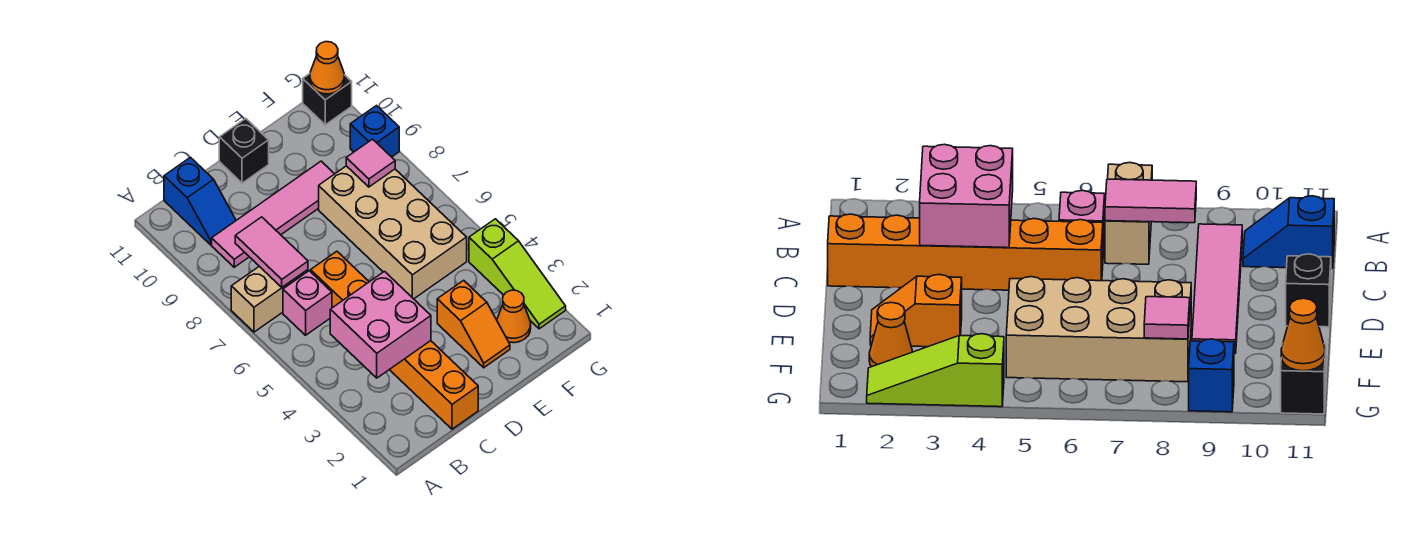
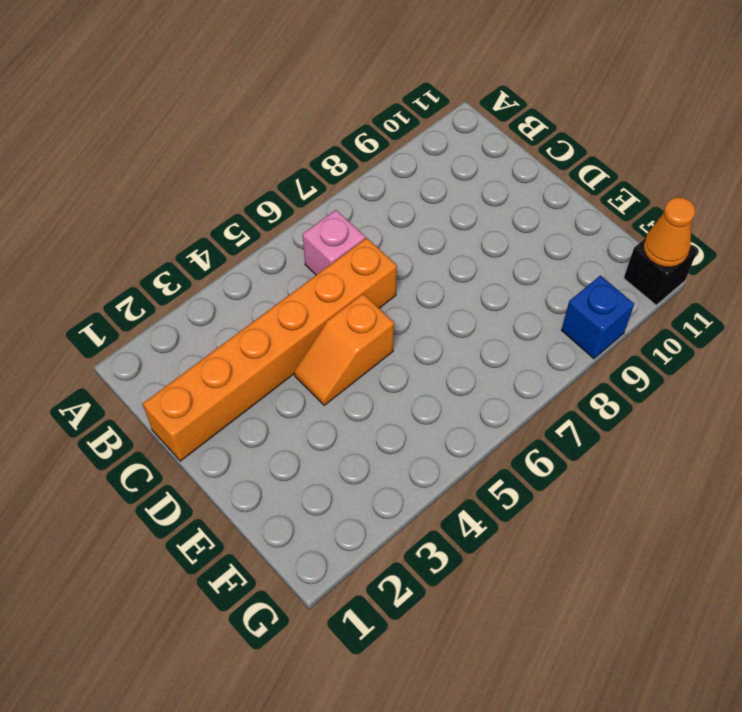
orange 1x2 slope [294,294,394,406] -> orange 1x2 slope moved to [437,280,510,368]
none -> tan 1x2 brick [231,266,308,332]
none -> pink 1x4 tile [212,161,334,267]
none -> blue 1x2 slope [164,157,236,245]

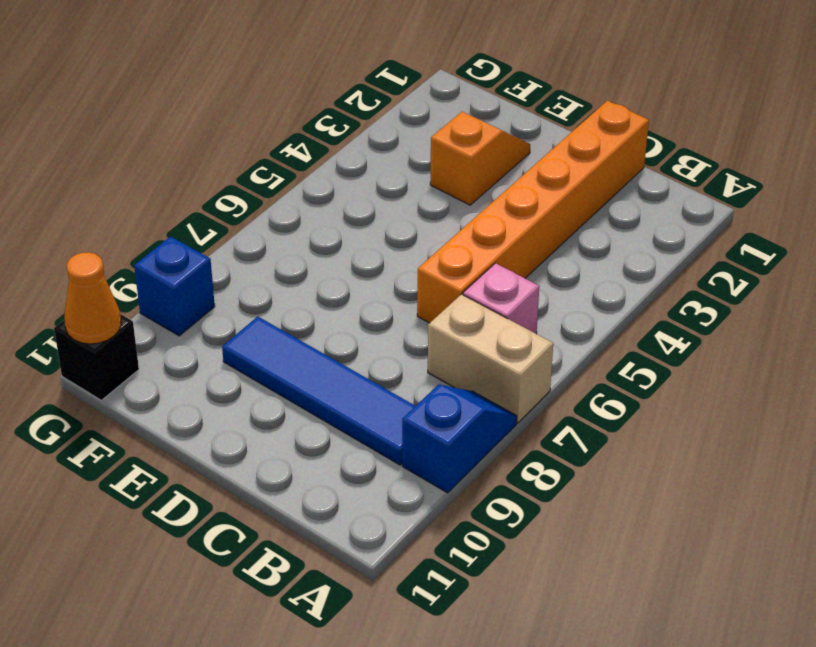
blue 1x2 slope [402,385,517,493] -> blue 1x2 slope moved to [164,157,236,245]
blue 1x4 tile [222,316,415,465] -> pink 1x4 tile [212,161,334,267]
none -> black 1x1 brick [219,119,269,183]
none -> tan 2x4 brick [319,166,467,299]
none -> orange 1x1 cone [497,290,531,343]

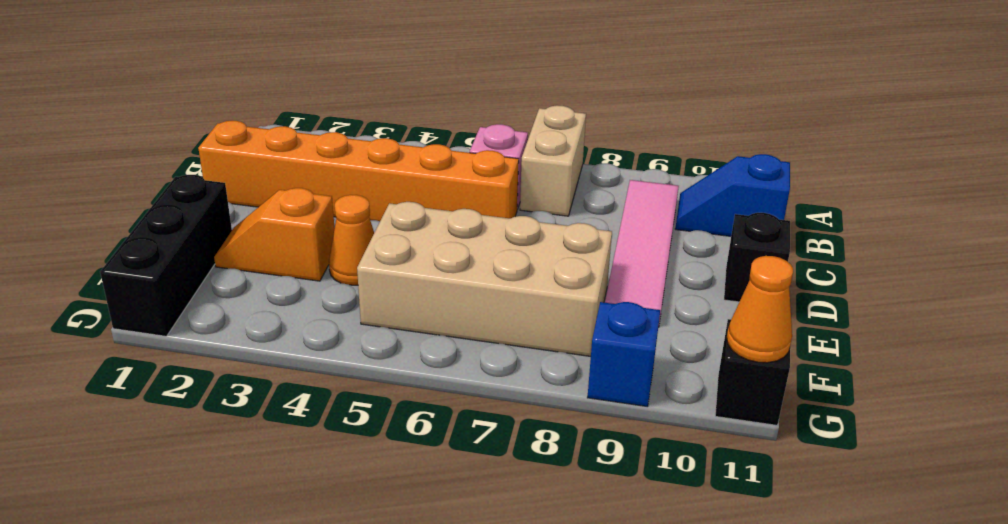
black 1x3 brick [100,175,232,336] -> none
orange 1x1 cone [329,195,374,285] -> orange 1x1 cone moved to [497,290,531,343]
none -> lime 1x3 slope [469,219,566,329]
none -> pink 2x2 brick [330,271,431,378]
none -> pink 1x2 tile [235,217,308,287]

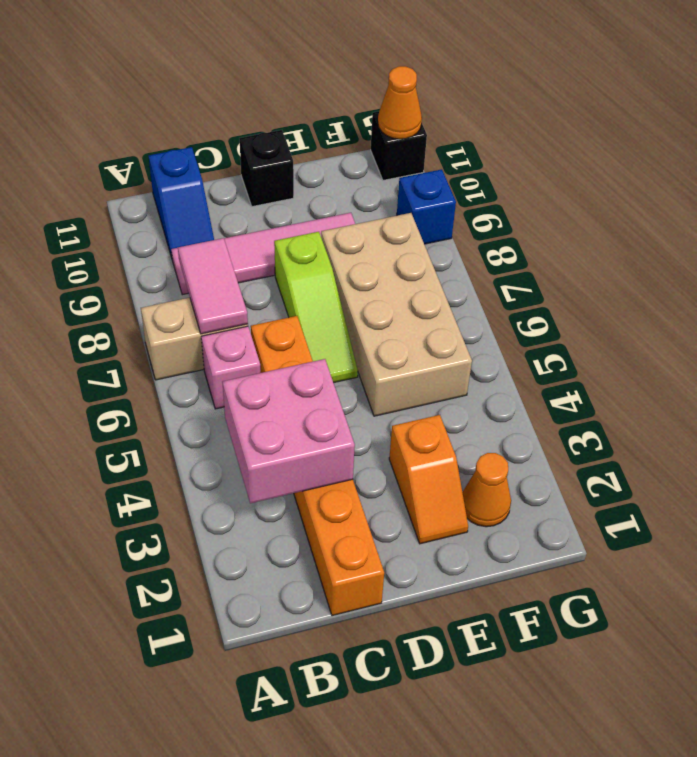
lime 1x3 slope [274,232,358,383] -> lime 1x3 slope moved to [469,219,566,329]
none -> pink 1x1 tile [346,139,395,187]

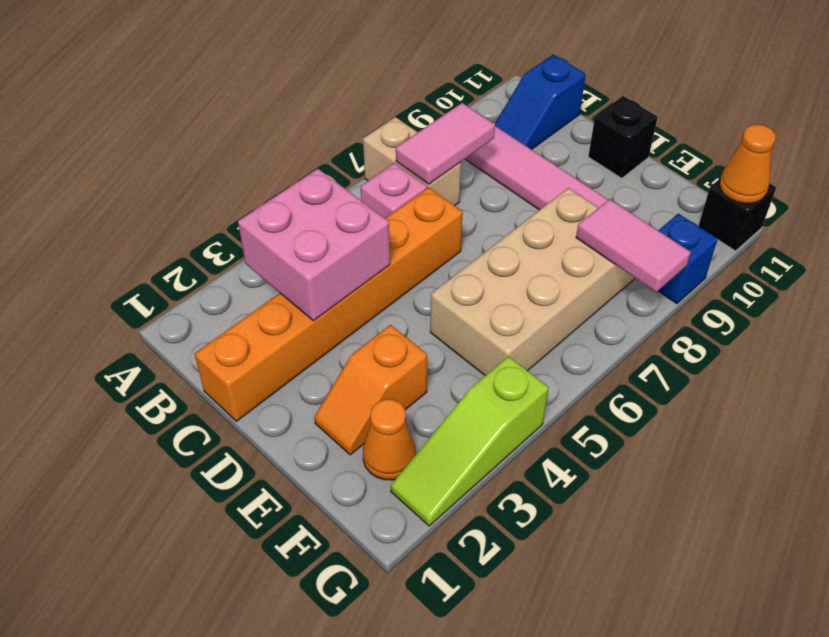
pink 1x2 tile [576,199,691,292] -> pink 1x1 tile [346,139,395,187]

